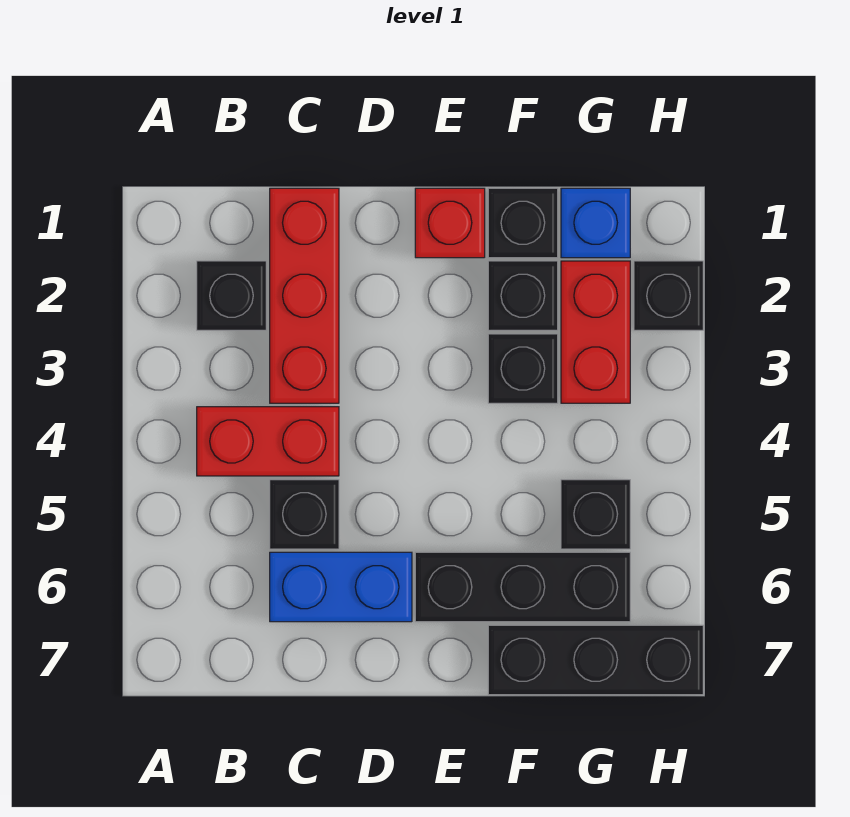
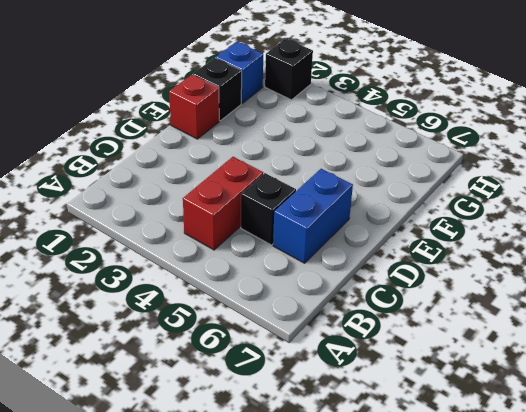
none -> black 1x1 brick [197,261,266,330]
none -> red 1x3 brick [270,188,339,403]
none -> black 1x3 brick [415,552,630,622]

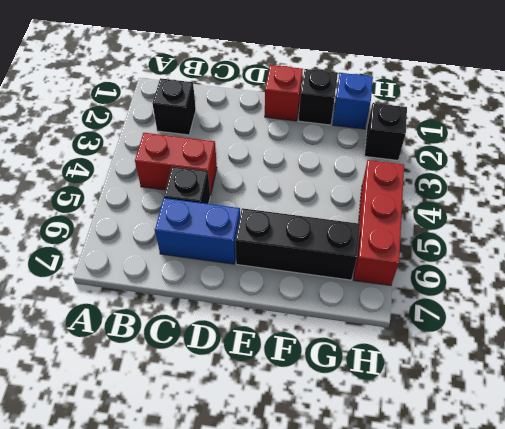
red 1x3 brick [353,160,404,286] -> red 1x3 brick moved to [270,188,339,403]
none -> black 1x1 brick [488,261,558,330]
none -> black 1x1 brick [488,334,558,403]
none -> black 1x3 brick [488,625,703,695]

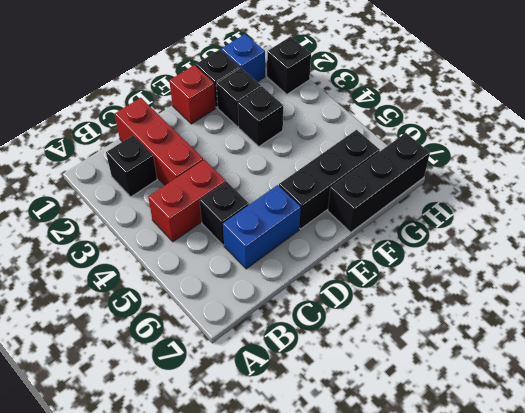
none -> red 1x2 brick [561,261,630,403]
none -> black 1x1 brick [561,480,630,549]

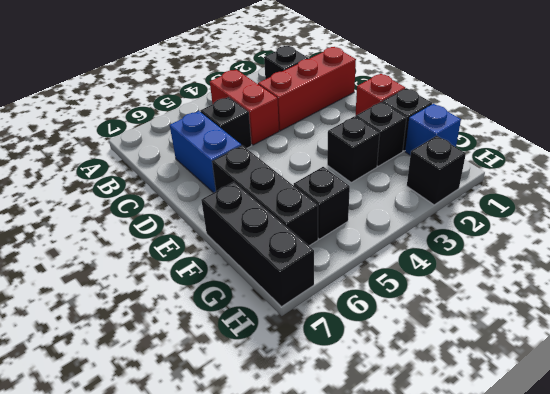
none -> red 1x2 brick [561,261,630,403]

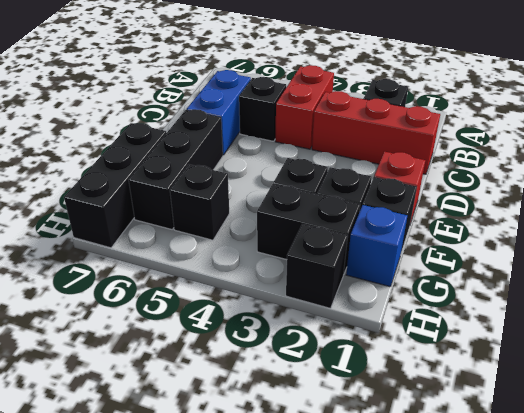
black 1x2 brick [257,184,360,273] -> red 1x2 brick [561,261,630,403]

